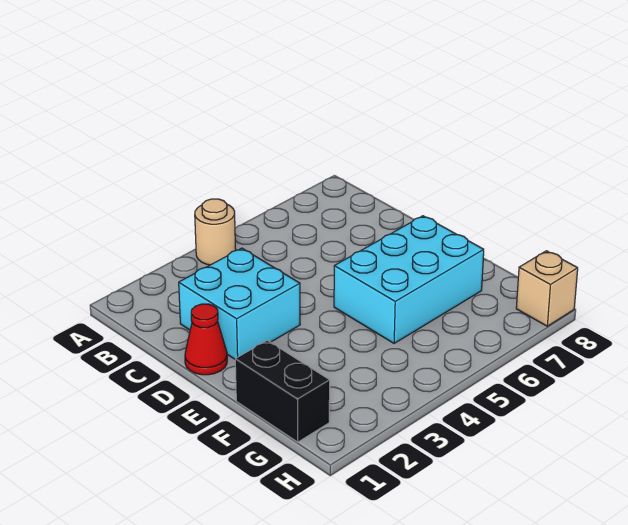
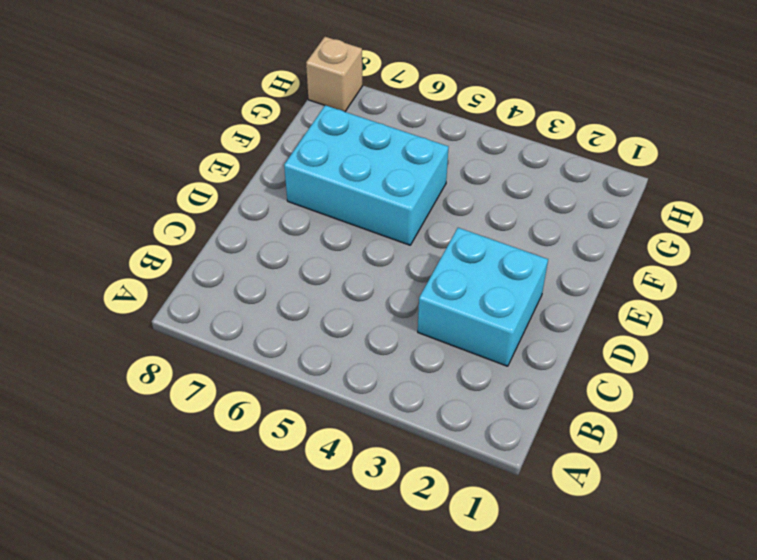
none -> tan 1x1 round brick [195,199,236,265]
none -> red 1x1 cone [185,304,227,375]

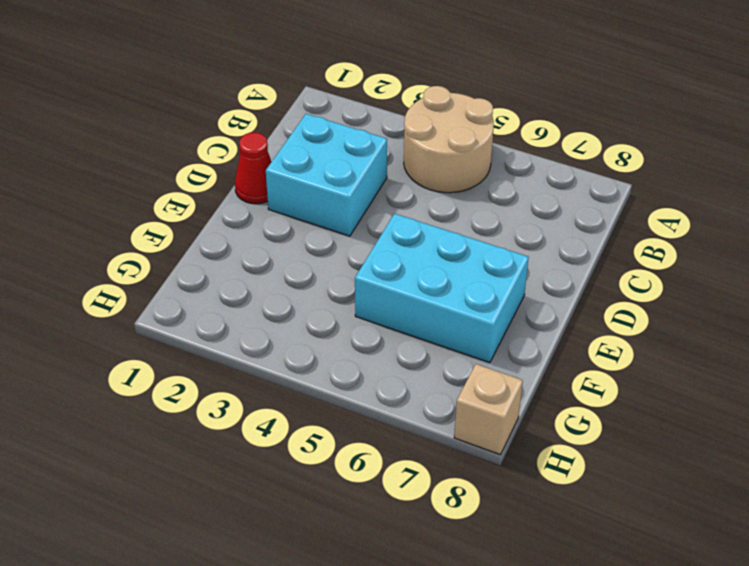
tan 2x2 round brick [404,86,494,193] -> tan 1x1 round brick [195,199,236,265]
none -> black 1x2 brick [235,340,330,442]

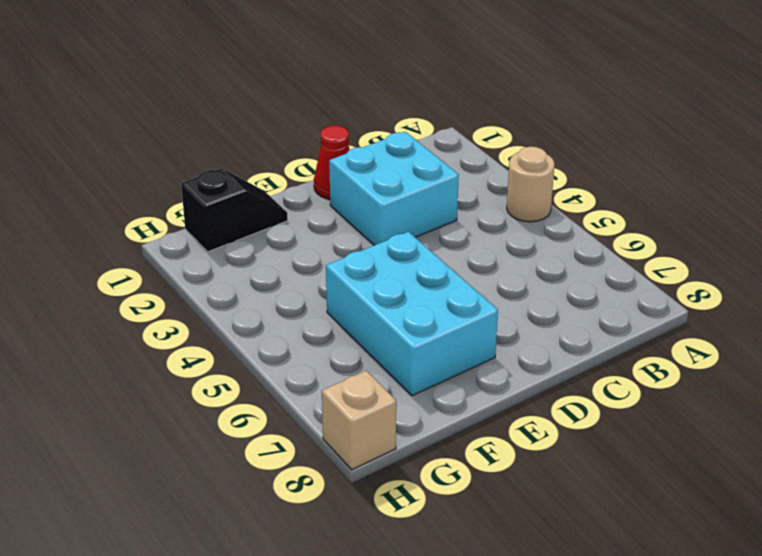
black 1x2 slope [181,168,288,252] -> black 1x2 brick [235,340,330,442]

